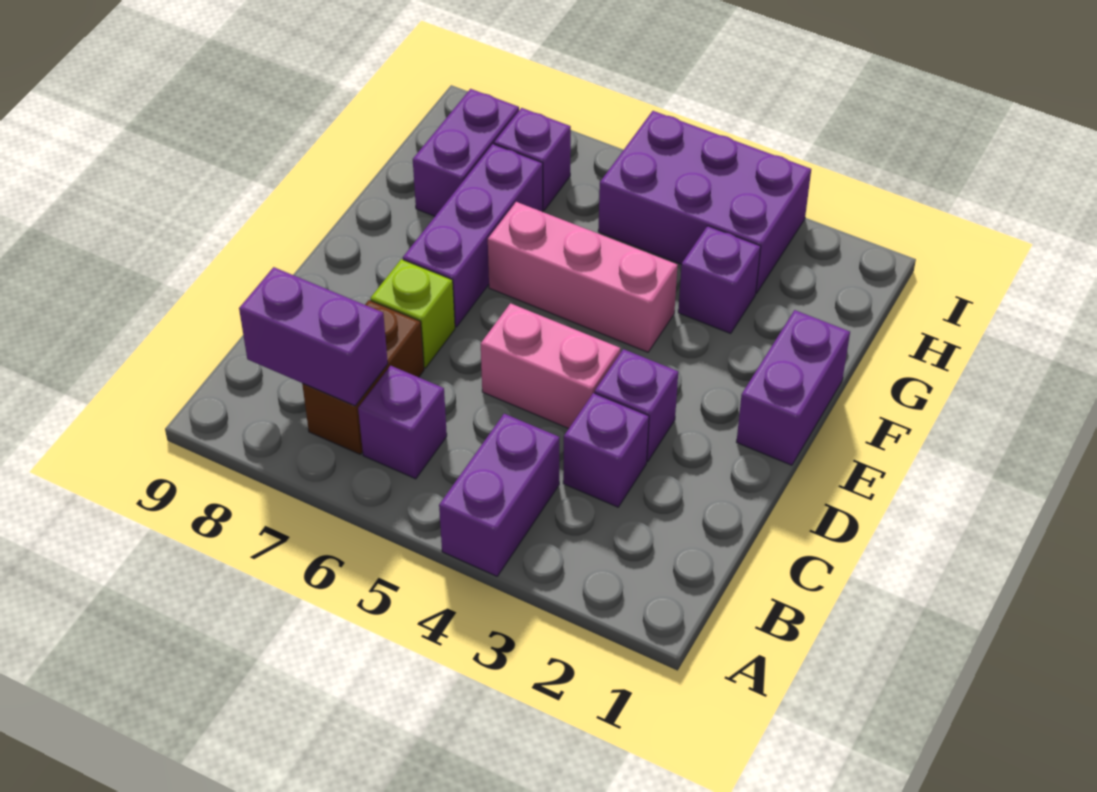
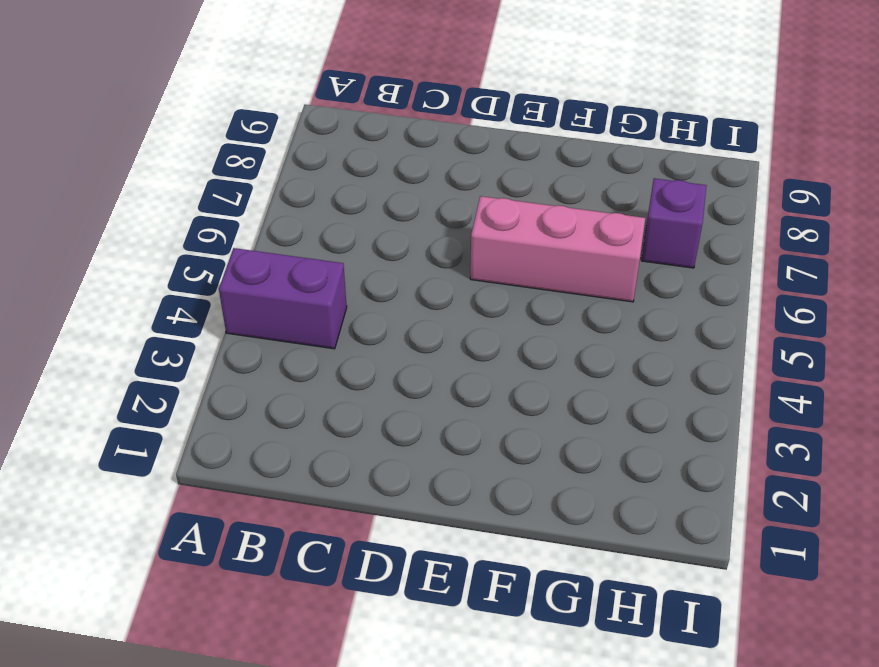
pink 1x3 brick [470,196,645,302] -> pink 1x3 brick turned to [488,202,678,352]
none -> purple 1x1 brick [358,366,447,479]
none -> brown 1x2 brick [302,300,424,454]
none -> purple 1x1 brick [563,393,649,507]

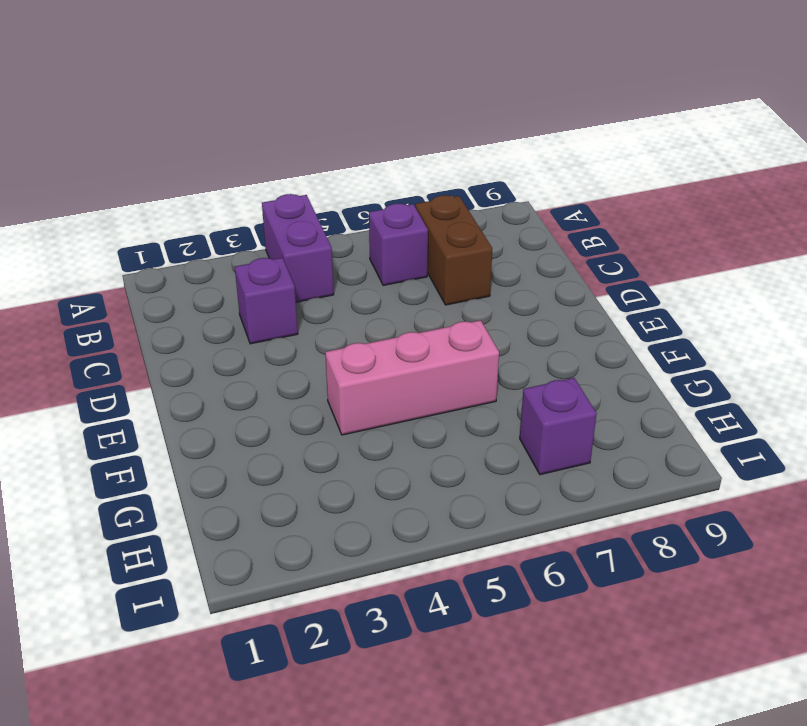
none -> purple 1x1 brick [595,349,678,462]
none -> pink 1x2 brick [481,303,620,428]
none -> lime 1x1 brick [370,259,455,368]

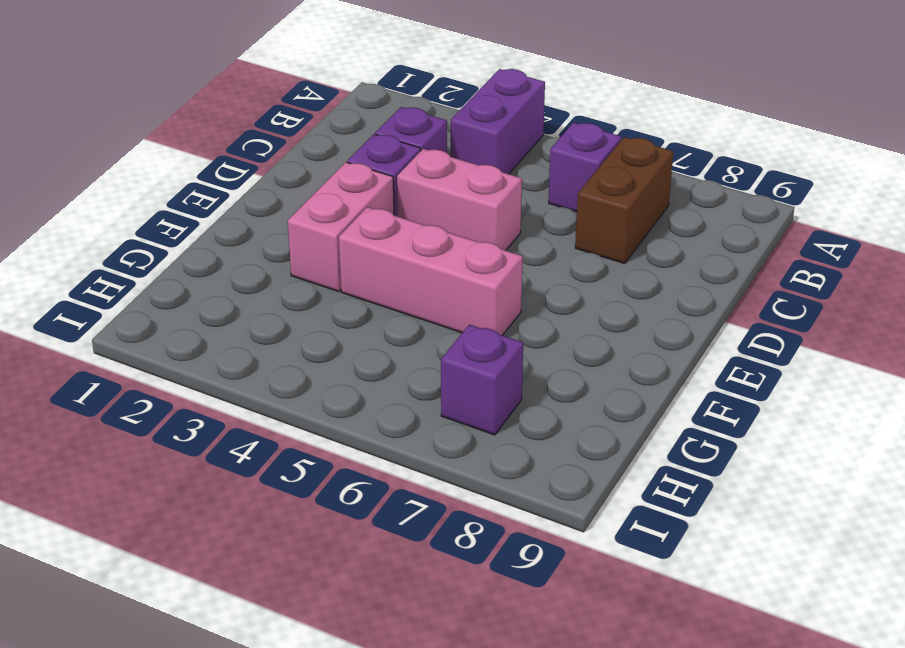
pink 1x2 brick [288,162,394,292] -> none
none -> lime 1x1 brick [370,259,455,368]
none -> purple 1x2 brick [737,310,850,465]
none -> purple 1x3 brick [403,144,543,327]

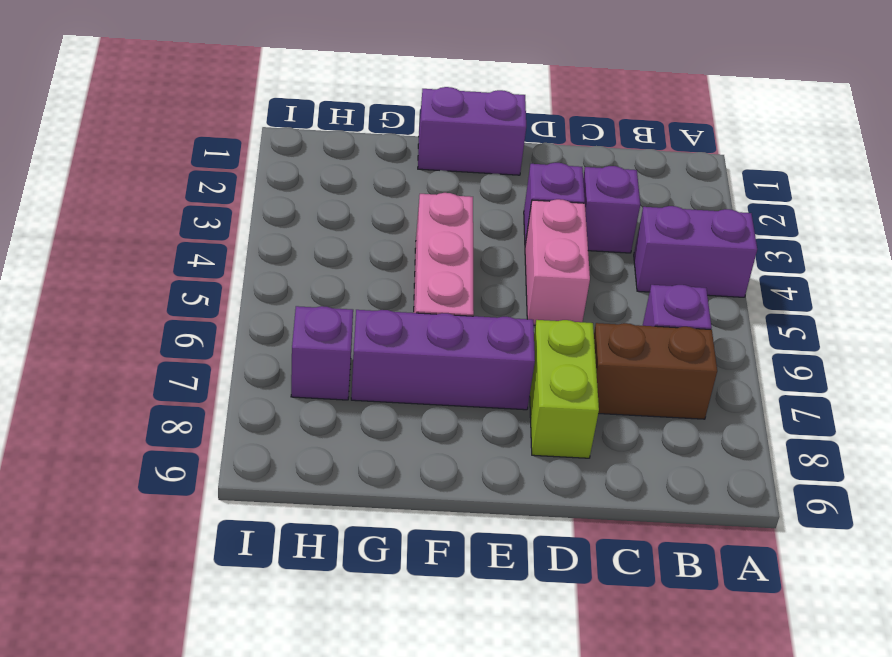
lime 1x2 brick [530,320,599,458] -> lime 1x1 brick [370,259,455,368]
none -> purple 1x1 brick [678,226,761,333]
none -> purple 1x2 brick [413,89,519,216]
none -> purple 2x3 brick [598,111,811,293]

